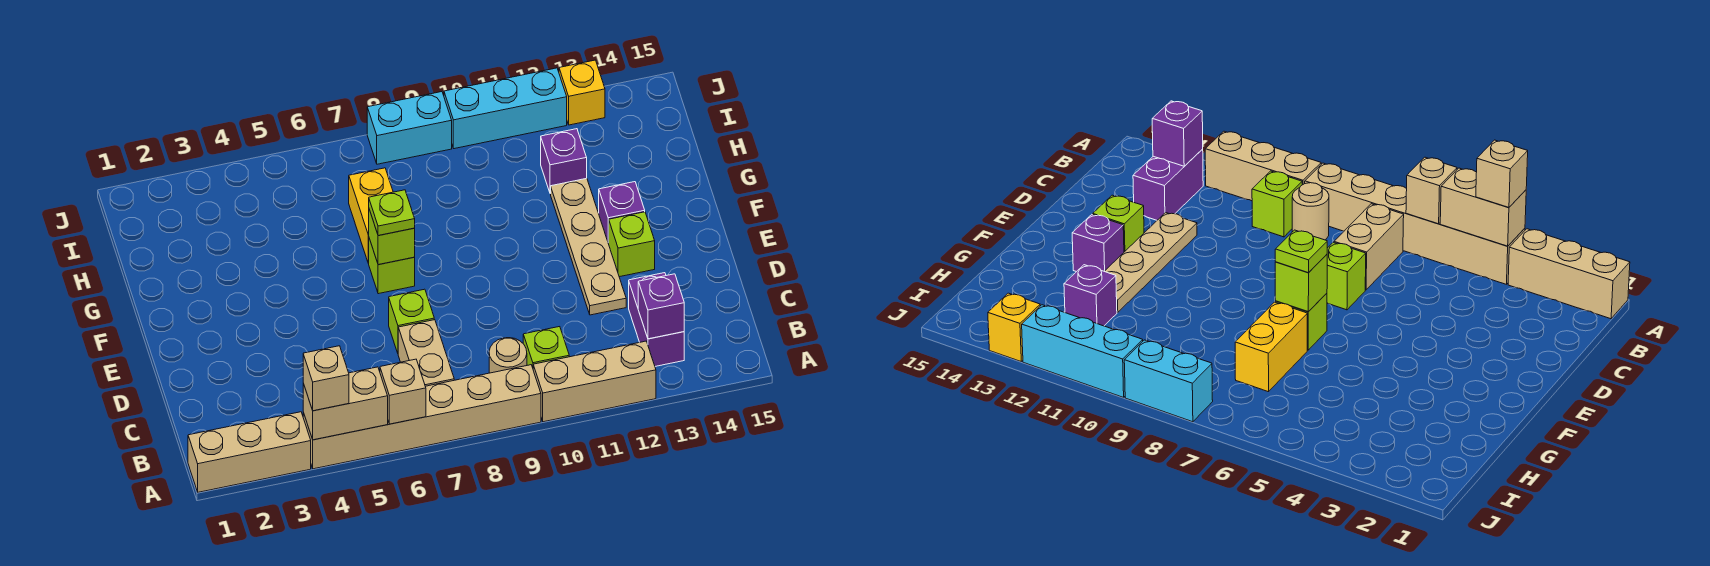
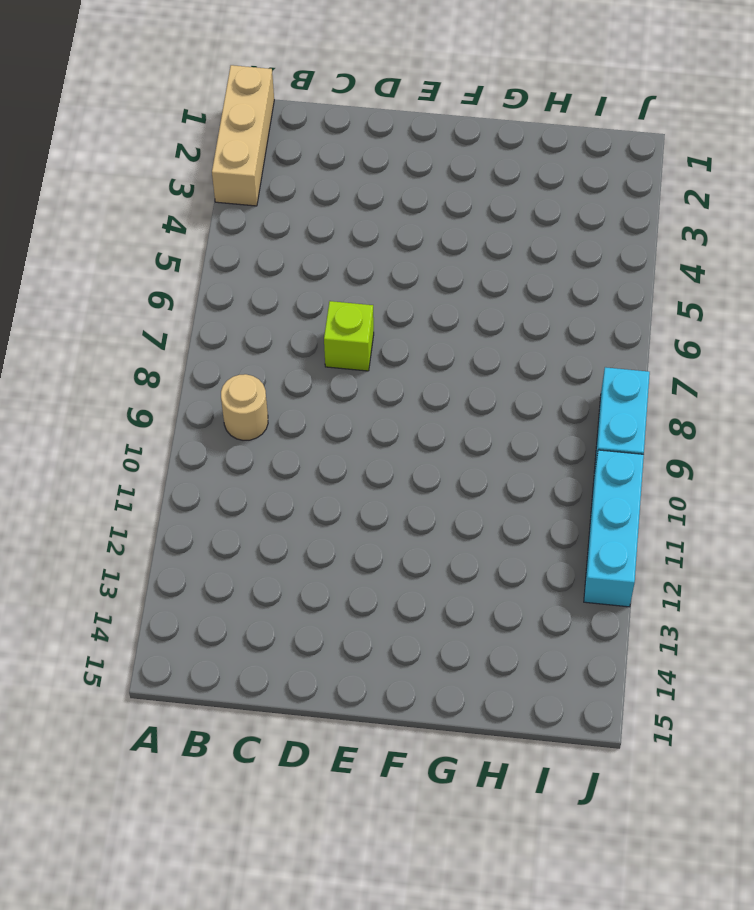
none -> tan 1x6 brick [303,365,541,469]
none -> tan 1x3 brick [533,341,656,422]
none -> tan 1x2 brick [398,320,454,386]

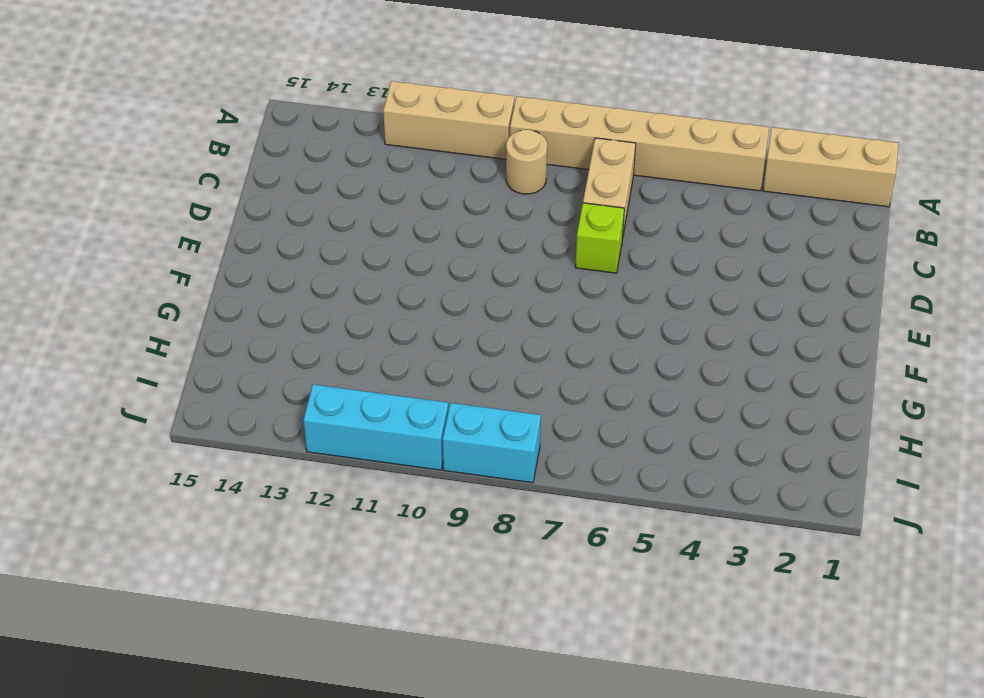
none -> lime 1x1 brick [523,327,569,368]
none -> purple 1x2 brick [629,273,684,366]
none -> tan 1x4 plate [551,178,626,315]

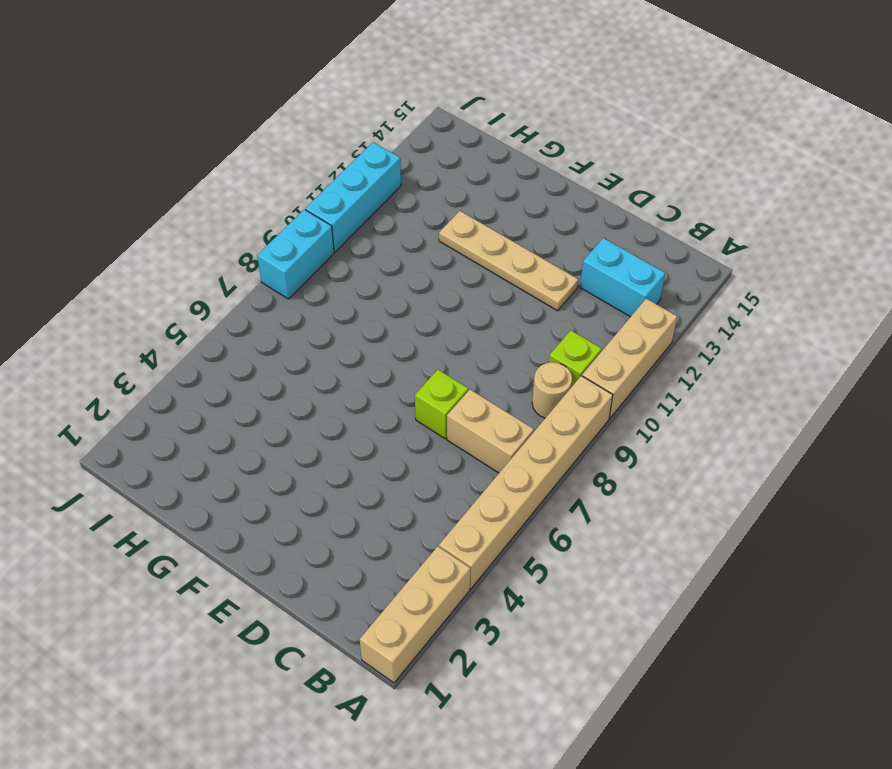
cyan 1x2 brick [580,238,665,317] -> purple 1x2 brick [629,273,684,366]
none -> lime 1x1 brick [609,212,655,277]
none -> lime 1x1 brick [369,239,415,294]
none -> purple 1x1 brick [599,182,645,244]

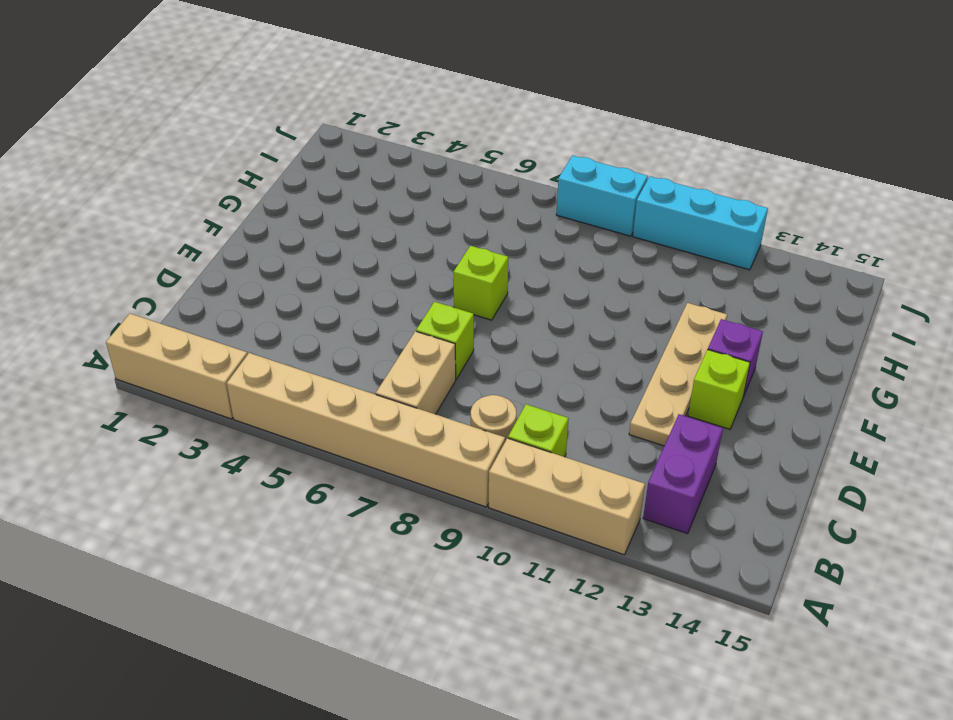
none -> yellow 1x2 brick [349,168,393,263]
none -> purple 1x1 brick [541,129,587,194]
none -> yellow 1x1 brick [559,60,605,125]

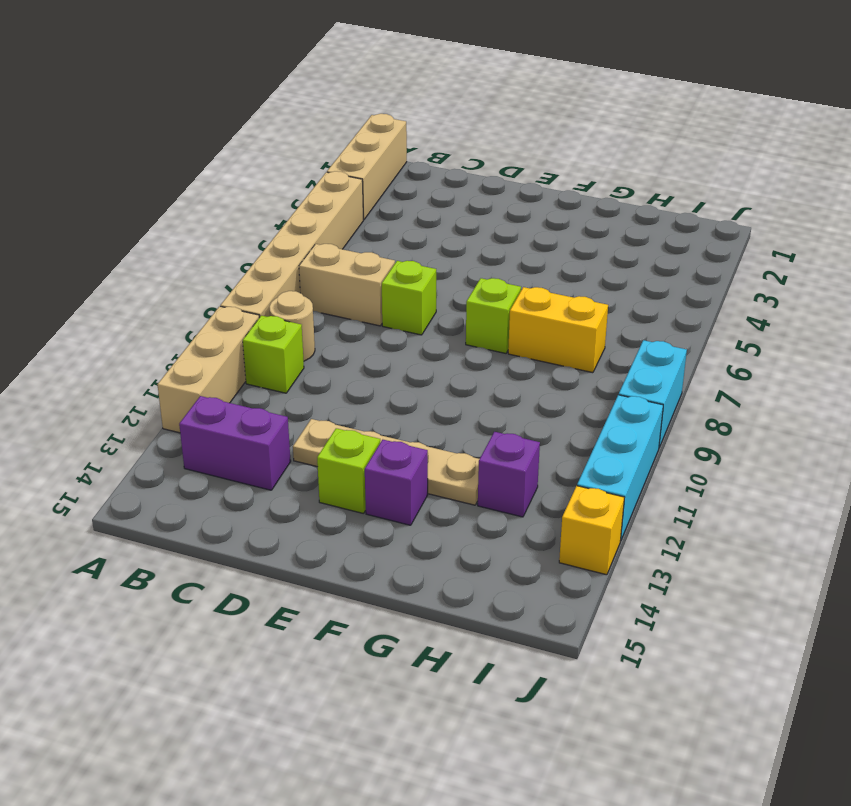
none -> tan 1x2 brick [303,367,388,440]
none -> tan 1x1 brick [380,359,426,424]
none -> purple 1x1 brick [638,274,684,339]

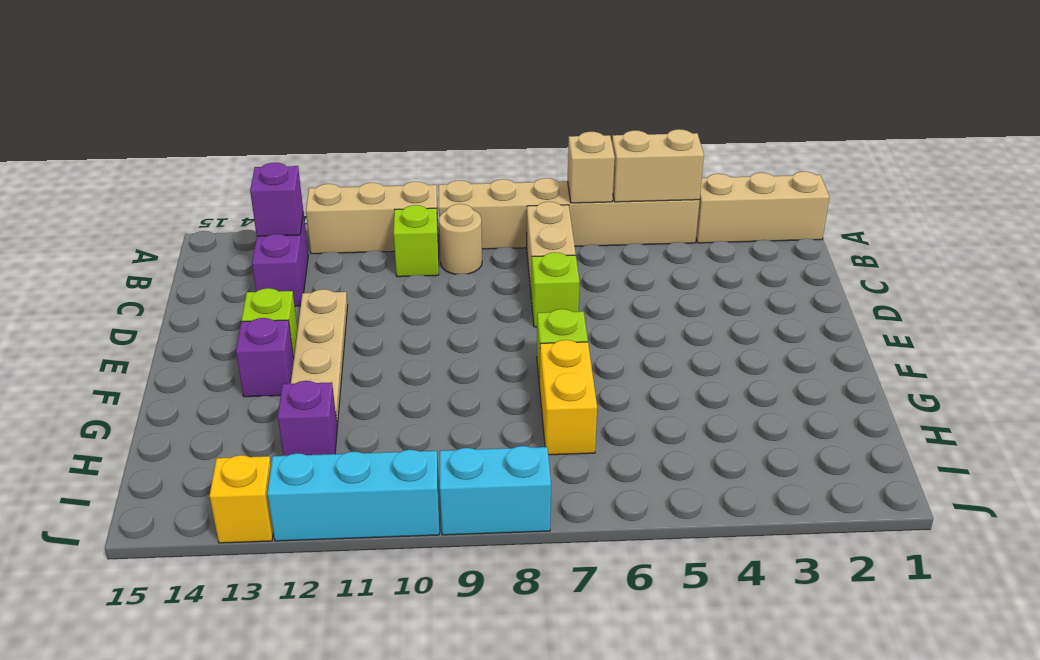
none -> lime 1x1 brick [369,210,415,265]
none -> tan 1x1 brick [303,346,349,411]
none -> lime 1x1 plate [369,190,415,236]

